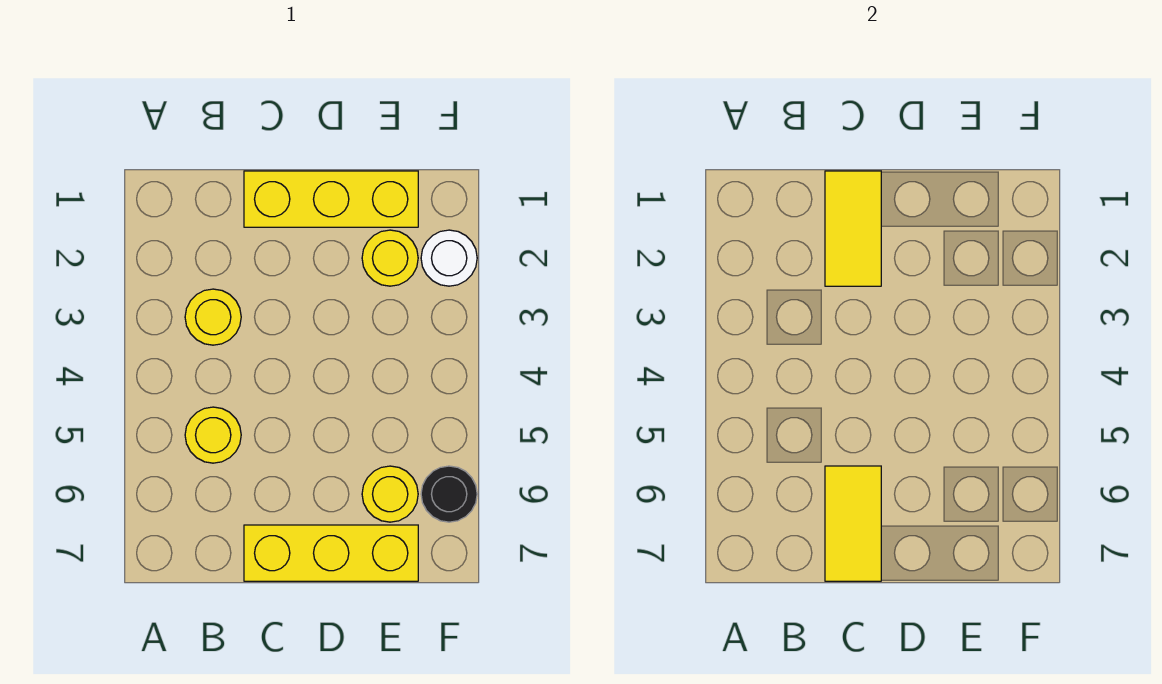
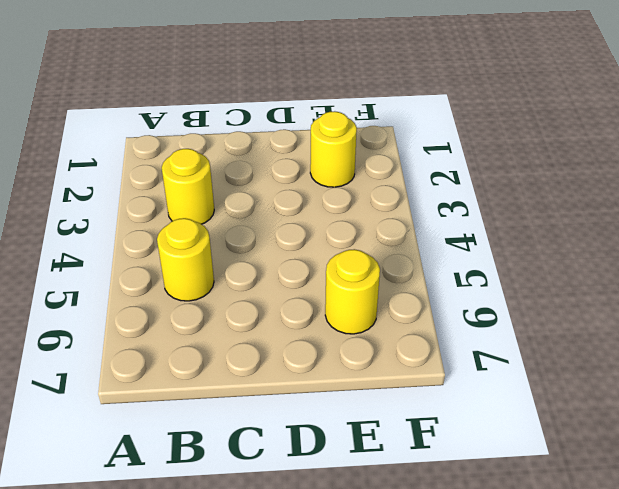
none -> yellow 1x3 brick [244,171,418,227]
none -> yellow 1x3 brick [244,525,418,581]

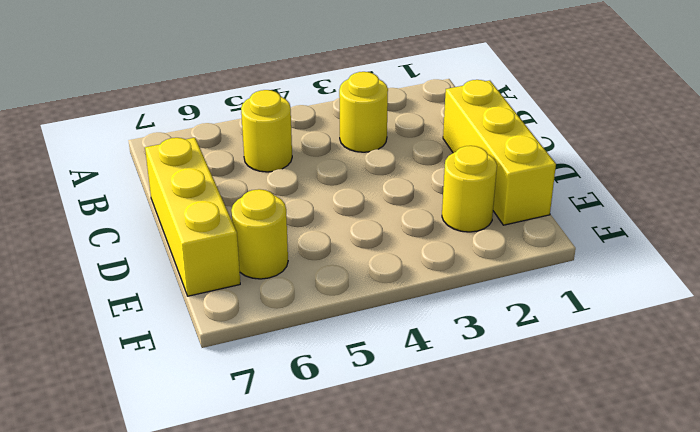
none -> white 1x1 round brick [421,230,477,286]
none -> black 1x1 round brick [421,466,477,522]

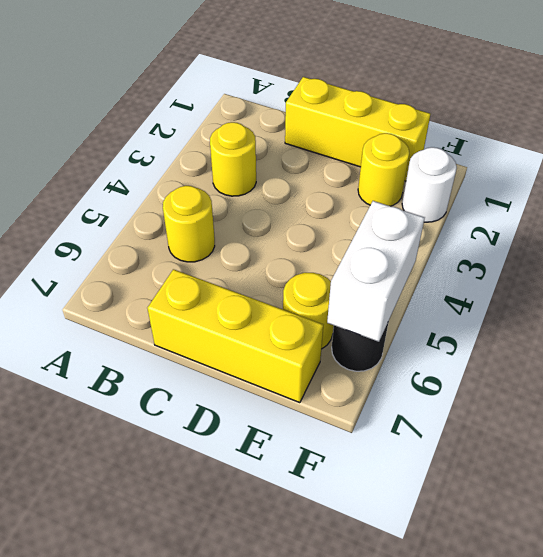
white 1x2 brick [327,201,425,342] -> none
none -> yellow 1x2 tile [825,171,881,286]
none -> yellow 1x2 tile [825,466,881,581]

